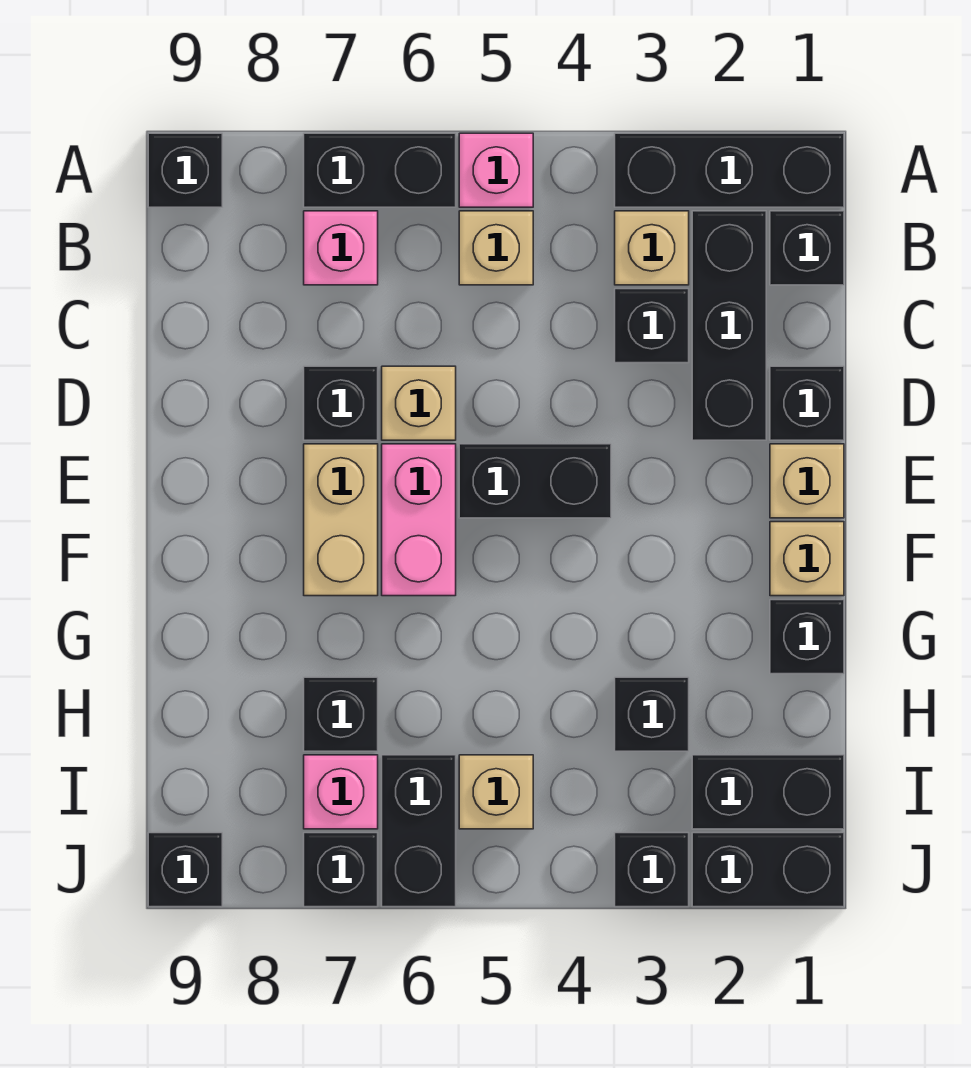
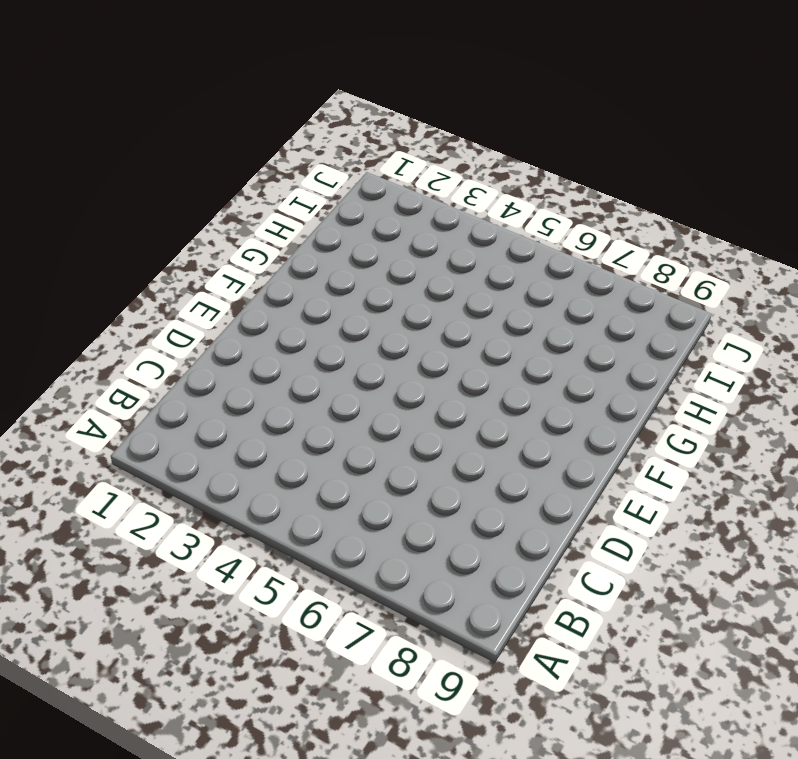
none -> black 1x3 brick [615,133,844,207]
none -> pink 1x1 brick [459,133,533,207]
none -> black 1x2 brick [304,133,456,207]

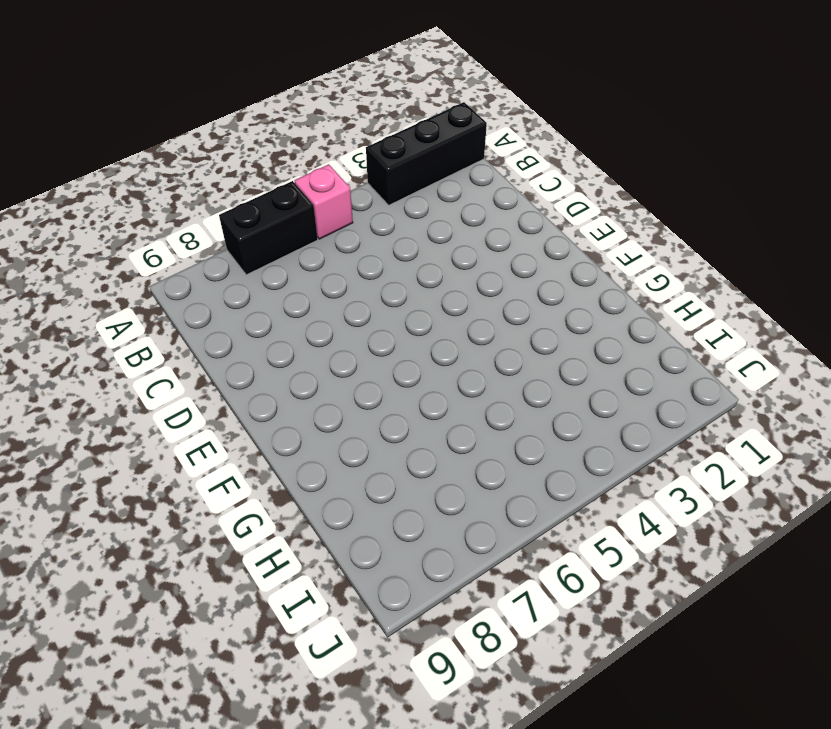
none -> black 1x1 brick [148,133,222,207]
none -> black 1x1 brick [770,211,844,285]
none -> black 1x3 brick [692,211,766,440]

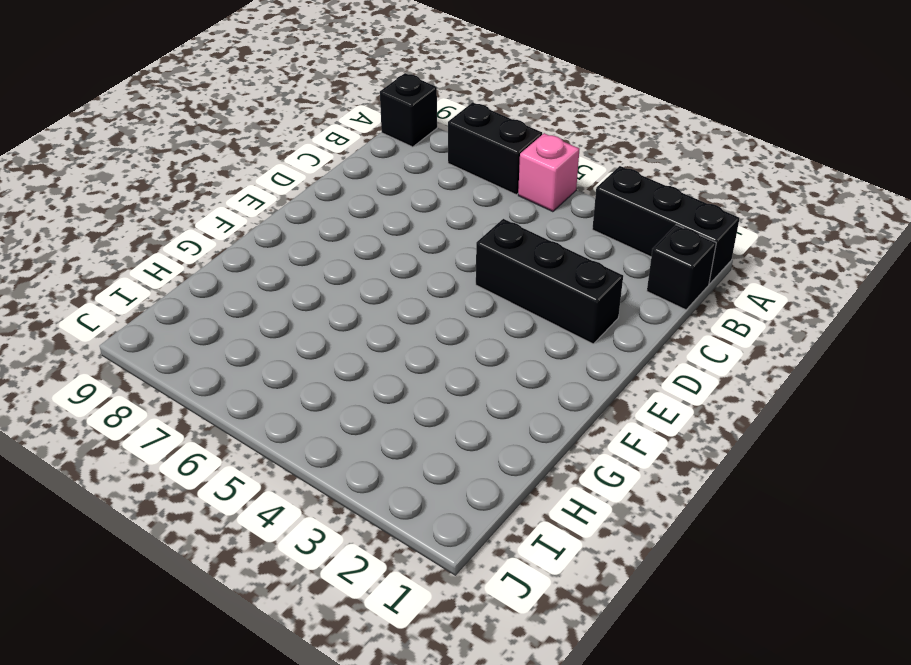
black 1x3 brick [476,219,623,344] -> black 1x3 brick turned to [692,211,766,440]
none -> tan 1x1 brick [615,211,689,285]
none -> tan 1x1 brick [459,211,533,285]
none -> pink 1x1 brick [304,211,378,285]

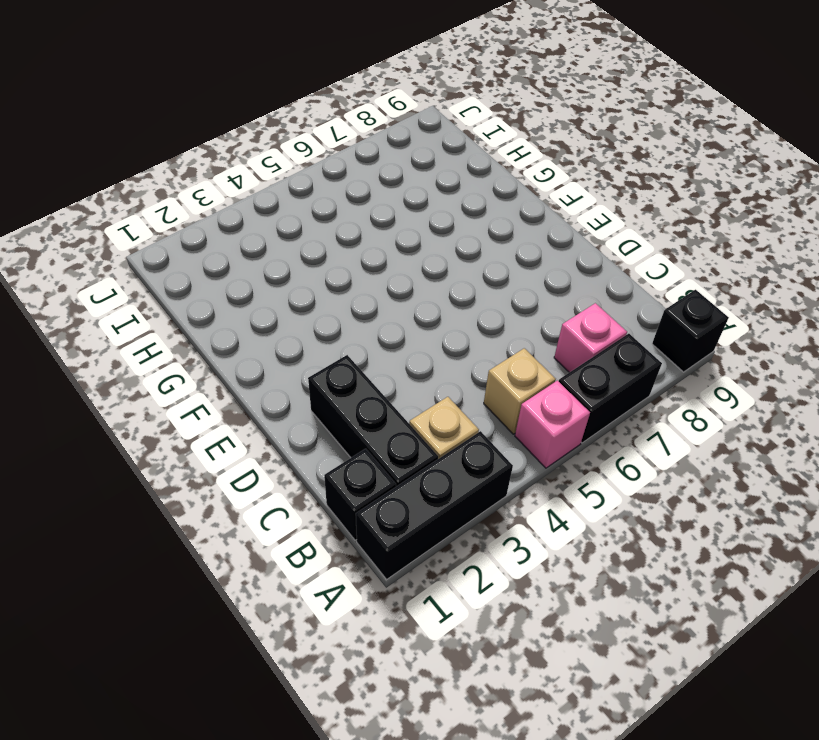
none -> black 1x1 brick [615,289,689,363]
none -> black 1x1 brick [770,366,844,440]
none -> tan 1x1 brick [382,366,456,440]

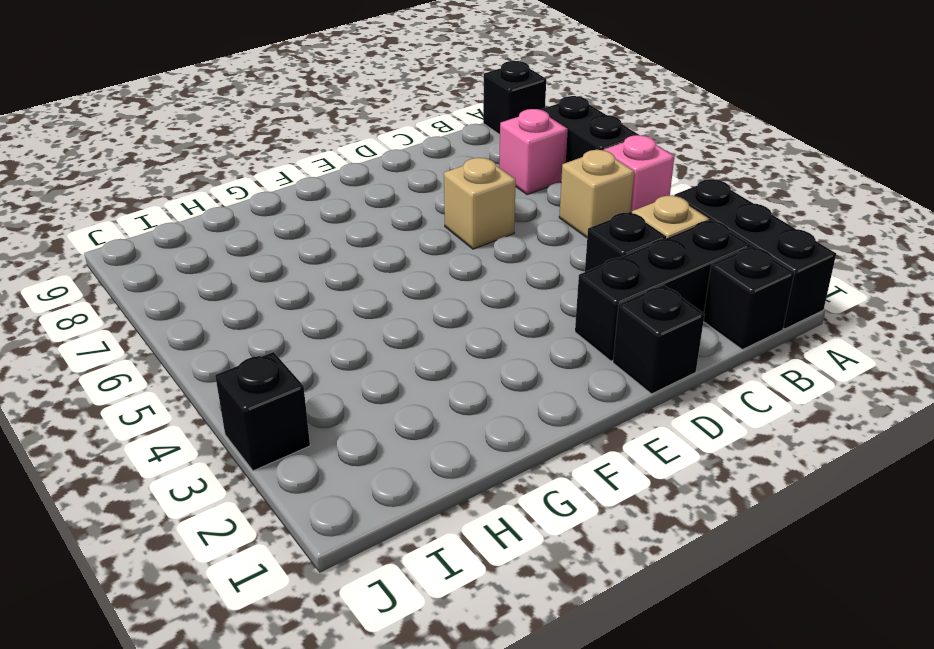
none -> black 1x1 brick [304,366,378,440]
none -> tan 1x1 brick [770,444,844,518]
none -> black 1x2 brick [459,444,611,518]

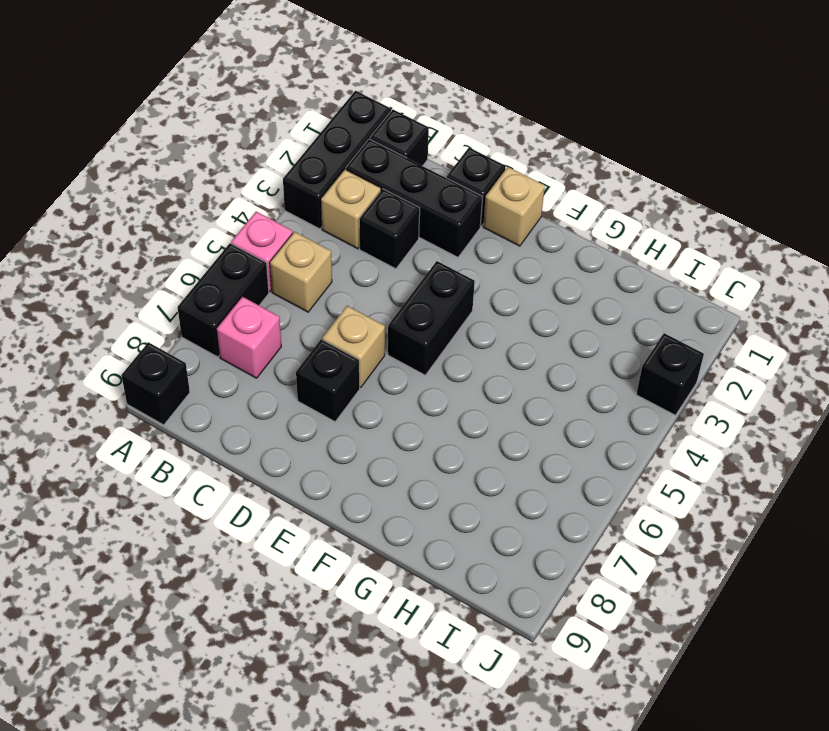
none -> pink 1x2 brick [382,444,456,596]
none -> tan 1x2 brick [304,444,378,596]
none -> tan 1x1 brick [770,522,844,596]

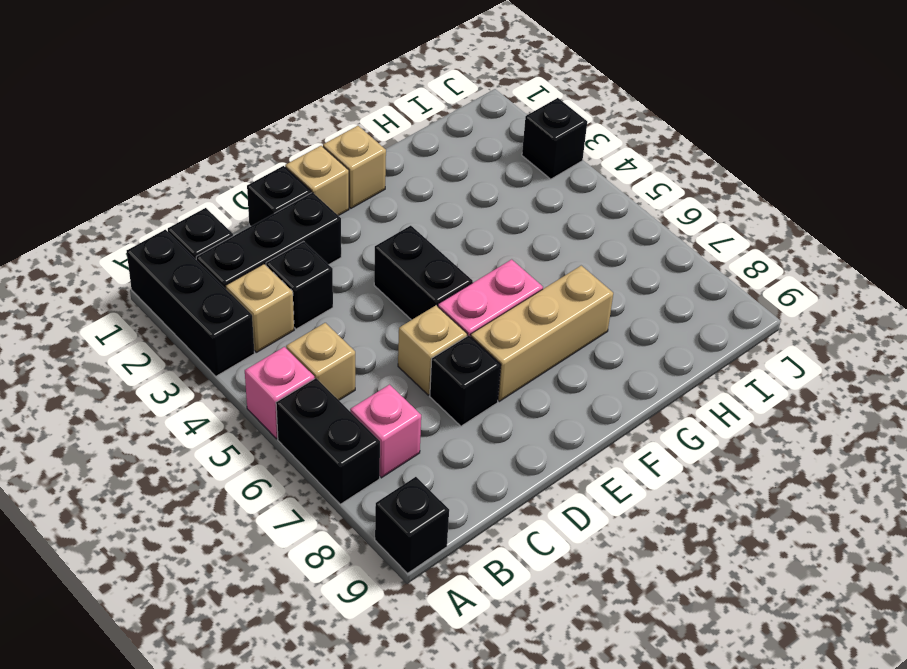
tan 1x3 brick [471,266,613,401] -> tan 1x2 brick [304,444,378,596]
none -> black 1x1 brick [770,600,844,674]
none -> black 1x1 brick [615,677,689,751]
none -> black 1x1 brick [304,677,378,751]

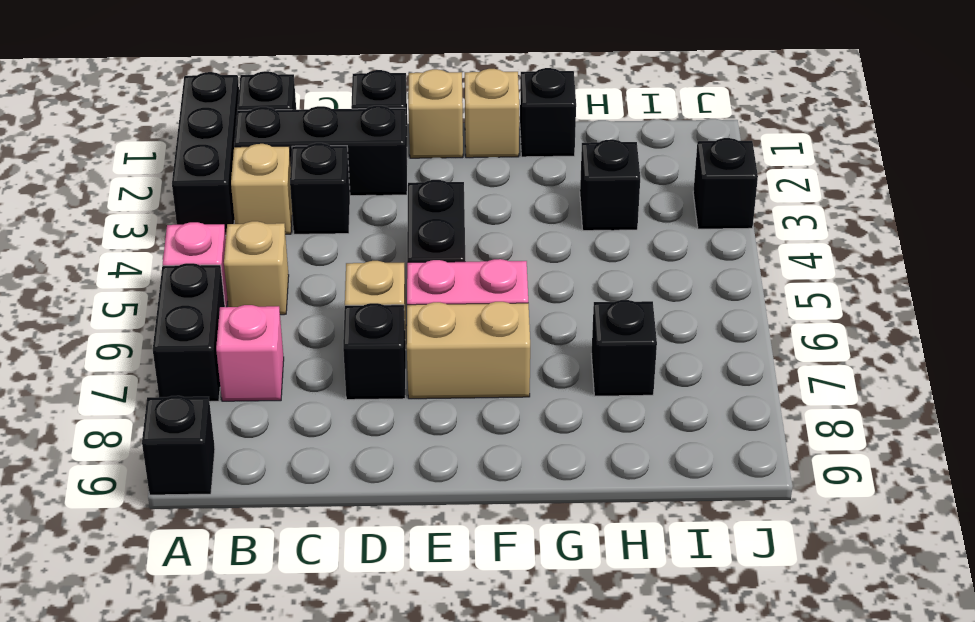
none -> black 1x2 brick [692,755,844,829]
none -> tan 1x1 brick [459,755,533,829]
none -> black 1x2 brick [382,755,456,907]

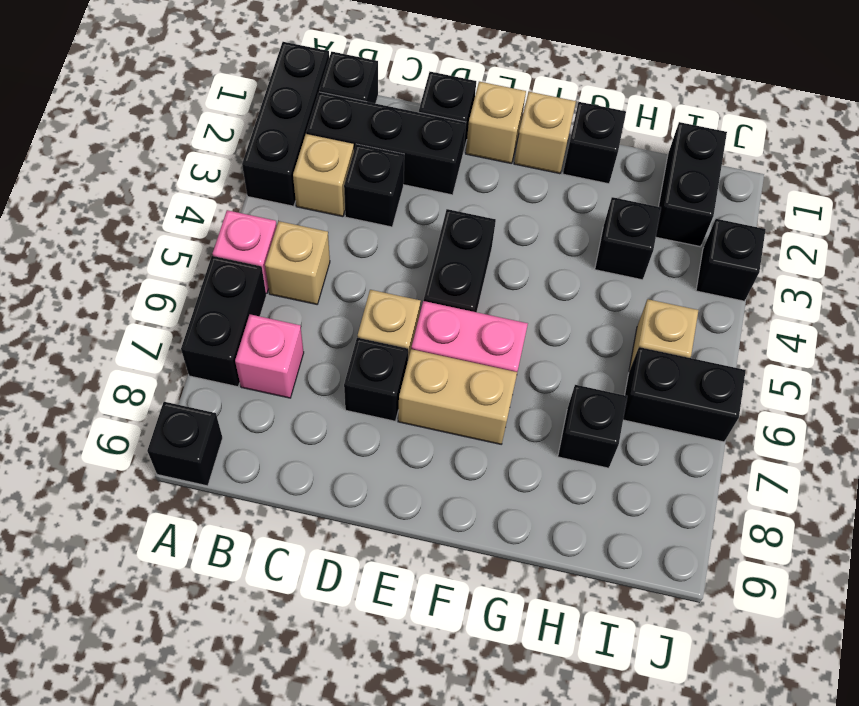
none -> pink 1x1 brick [304,755,378,829]
none -> black 1x2 brick [692,833,844,907]
none -> black 1x1 brick [304,833,378,907]

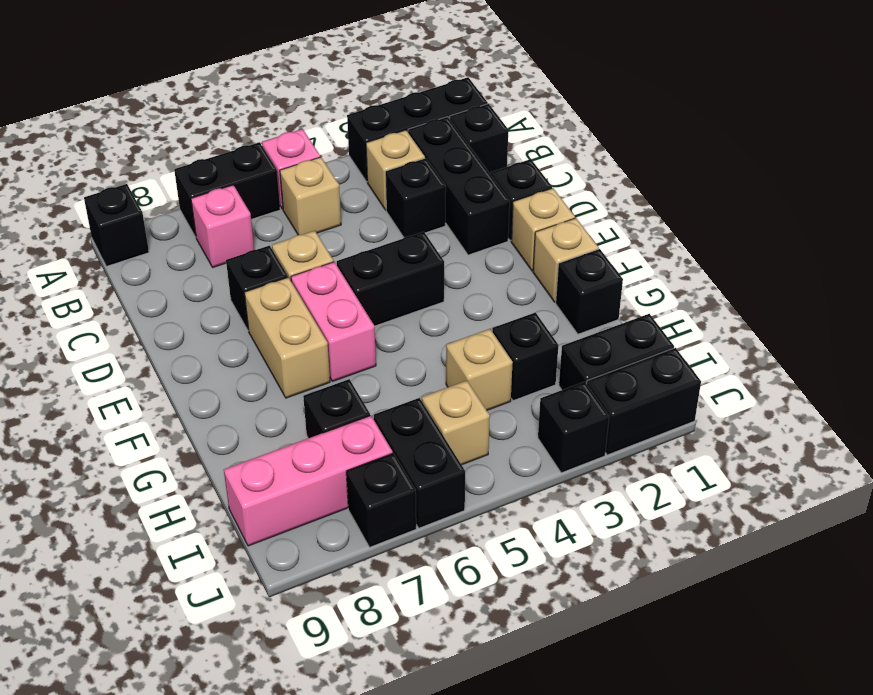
tan 1x1 brick [446,329,513,410] -> none
pink 1x3 brick [224,416,393,546] -> pink 1x1 brick [304,755,378,829]
none -> black 1x1 brick [148,833,222,907]

